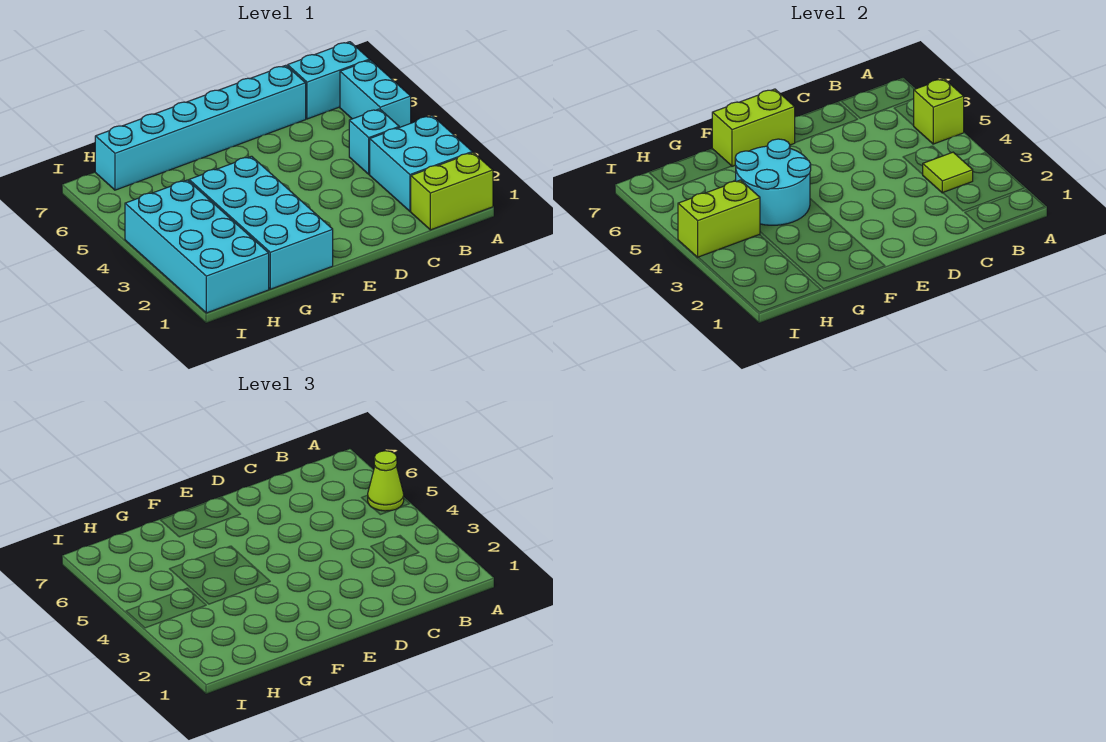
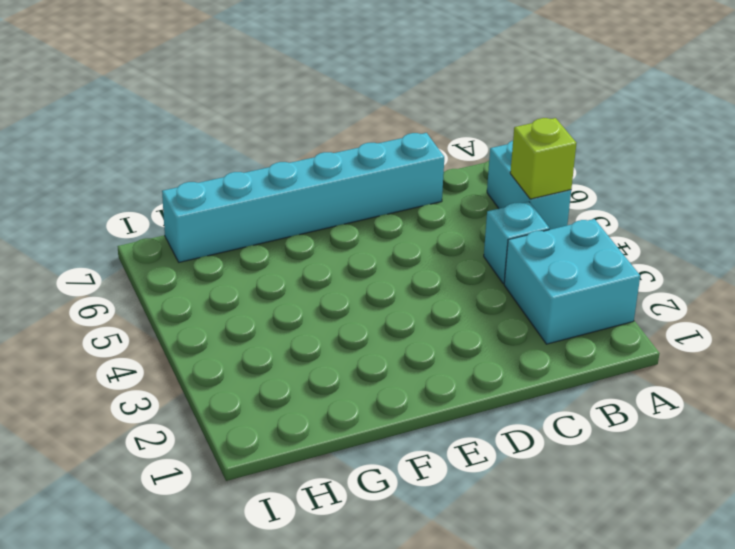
none -> lime 1x2 brick [411,153,493,230]
none -> cyan 1x2 brick [288,42,370,119]
none -> cyan 2x4 brick [189,156,333,289]

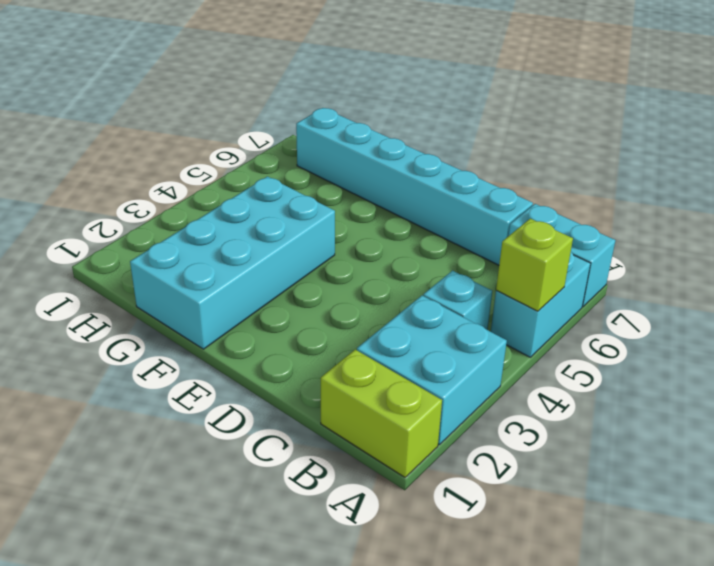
none -> cyan 2x4 brick [125,180,269,313]
none -> lime 1x1 tile [923,152,973,193]
none -> lime 1x2 brick [712,89,795,166]

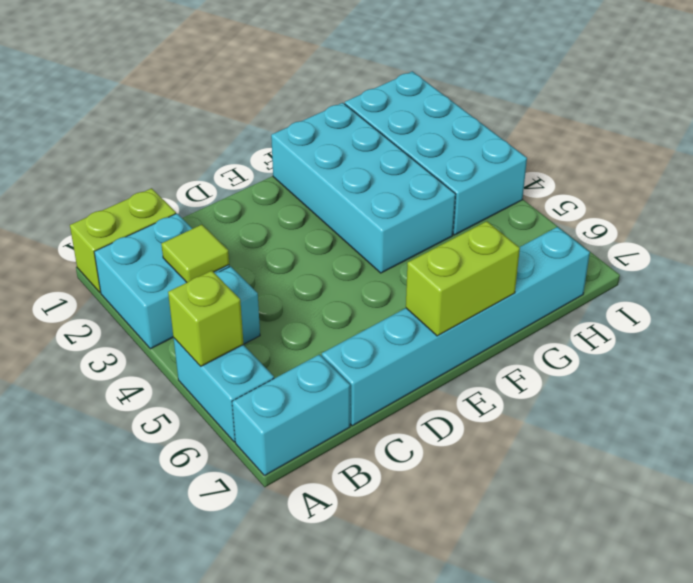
none -> cyan 2x2 round brick [735,139,811,225]
none -> lime 1x2 brick [678,180,760,257]
none -> lime 1x1 cone [368,451,404,511]

